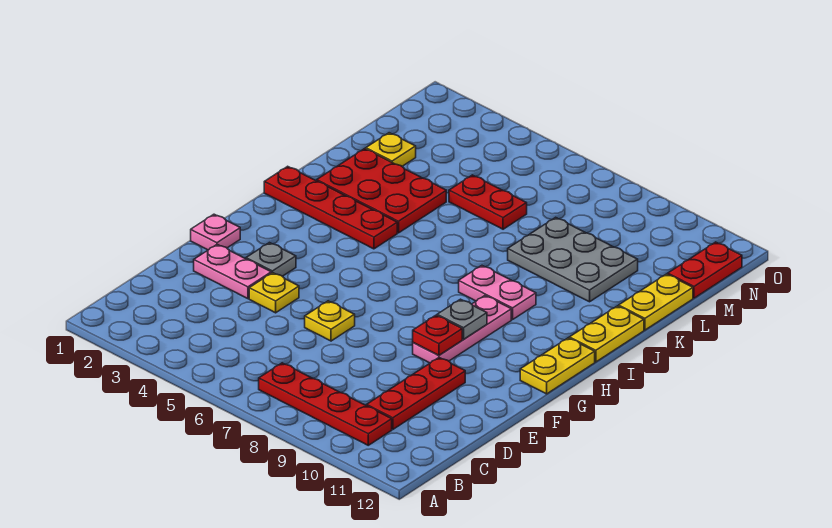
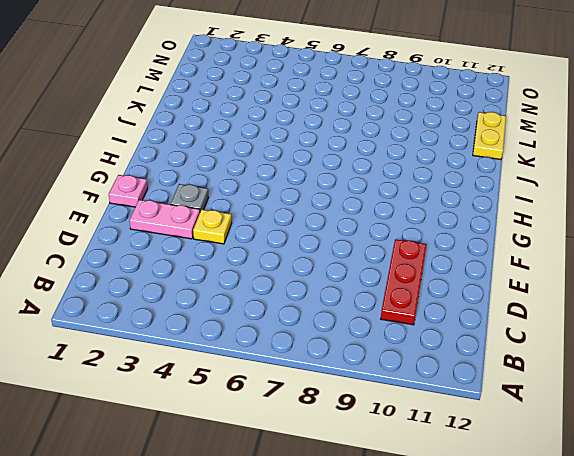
none -> red 1x4 plate [259,363,392,445]
none -> yellow 1x1 plate [305,301,355,341]
none -> pink 1x3 plate [413,296,511,363]

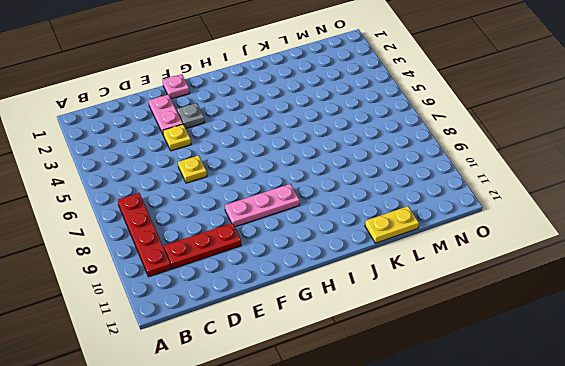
none -> yellow 1x2 plate [520,338,595,394]
none -> red 1x4 plate [264,166,397,249]
none -> pink 1x2 plate [459,266,536,320]

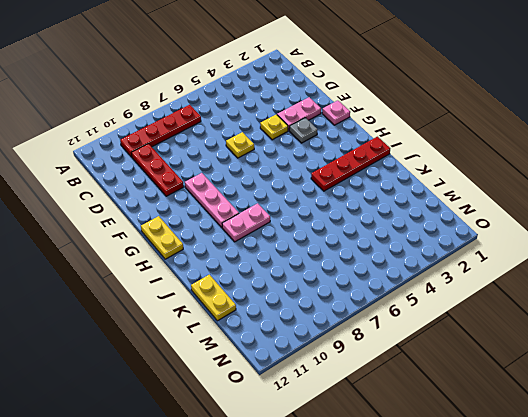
none -> yellow 1x2 plate [569,306,644,362]
none -> red 2x3 plate [317,149,446,233]
none -> grey 2x3 plate [508,217,638,302]

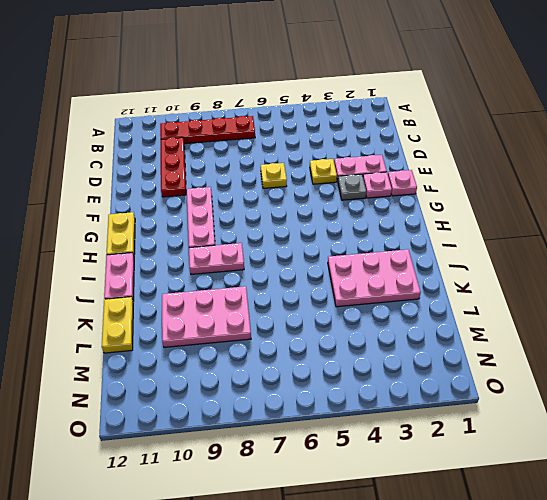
pink 1x1 plate [363,172,392,198] -> none
pink 1x2 plate [104,253,134,302] -> yellow 1x2 plate [569,306,644,362]
pink 2x3 plate [328,249,421,307] -> red 2x3 plate [317,149,446,233]
pink 2x3 plate [162,286,251,347] -> grey 2x3 plate [508,217,638,302]
none -> red 1x4 plate [264,166,397,249]
none -> yellow 1x1 plate [366,133,416,166]
none -> red 1x2 plate [449,175,527,229]

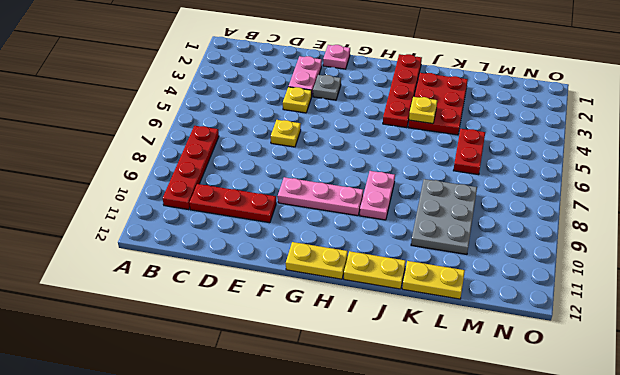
yellow 1x1 plate [409,97,437,124] -> yellow 1x1 plate moved to [366,133,416,166]
none -> red 1x2 plate [668,242,742,298]
none -> red 1x1 plate [413,315,462,355]
none -> grey 1x1 plate [437,299,487,339]

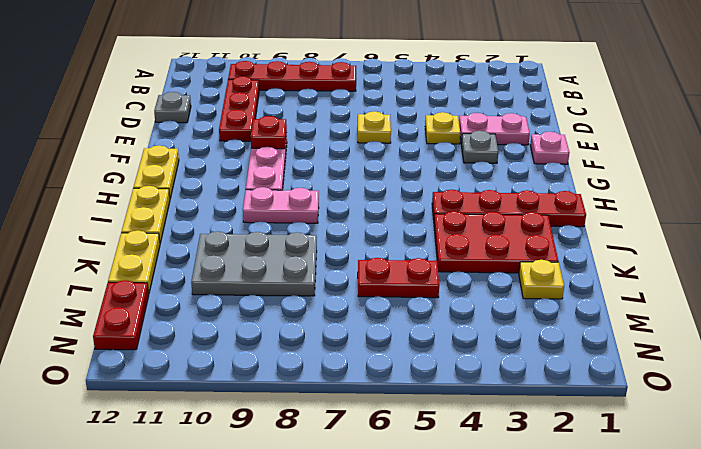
grey 1x1 plate [154,92,191,123] -> grey 1x1 plate moved to [437,299,487,339]

